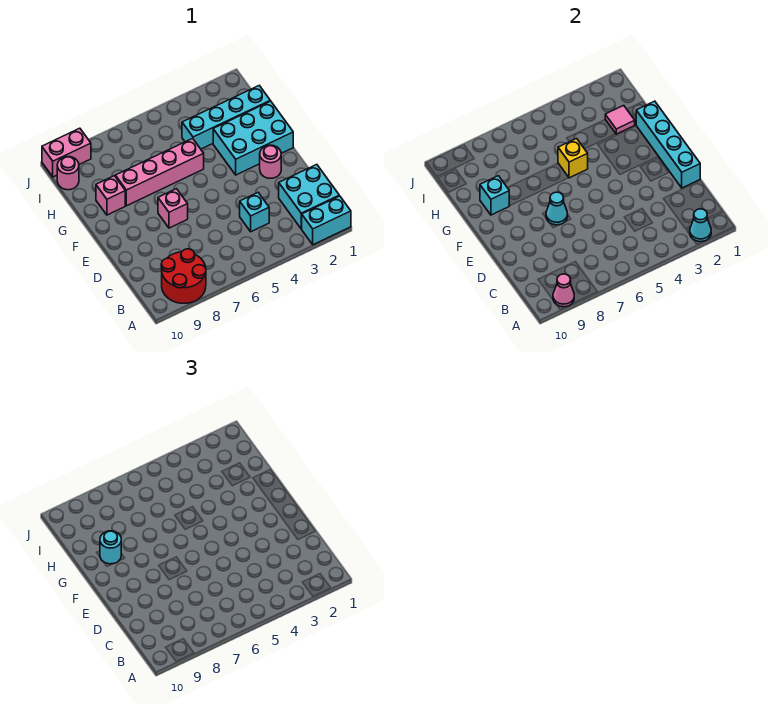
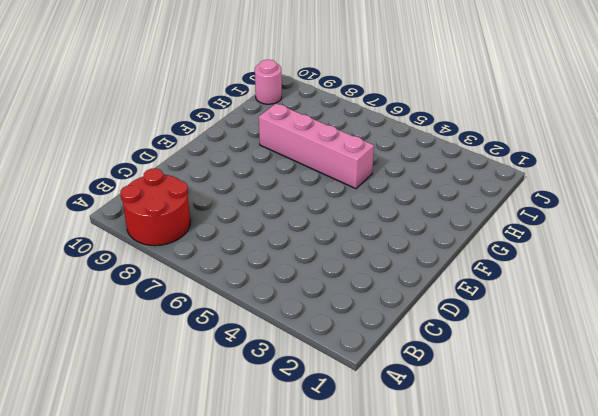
none -> cyan 1x2 brick [302,196,351,245]
none -> cyan 2x2 brick [279,165,339,229]
none -> cyan 1x1 brick [240,193,269,232]

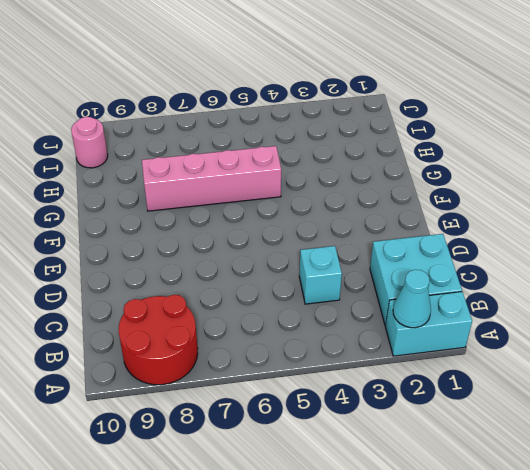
none -> pink 1x1 round brick [260,145,281,178]
none -> pink 1x1 brick [158,189,188,228]
none -> cyan 2x3 brick [213,101,293,175]

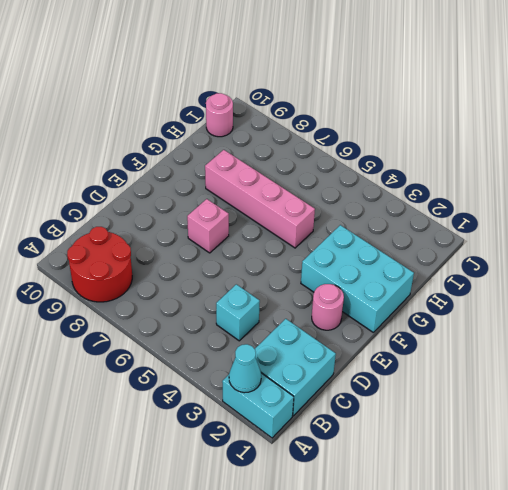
none -> pink 1x1 brick [96,176,125,215]
none -> cyan 1x4 brick [182,86,270,149]
none -> pink 1x2 brick [42,128,91,177]

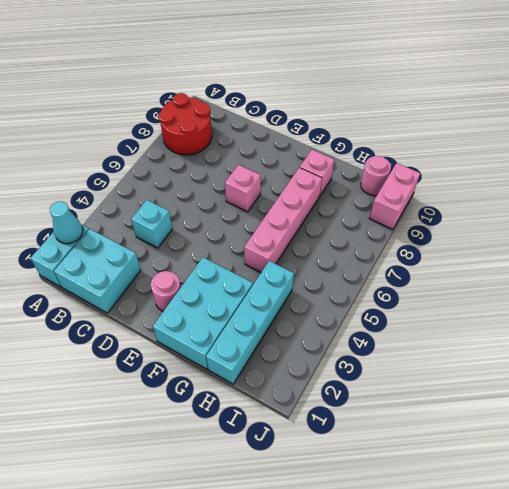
none -> pink 1x1 cone [553,274,574,307]
none -> cyan 1x4 brick [636,101,700,188]
none -> cyan 1x1 cone [546,192,568,225]

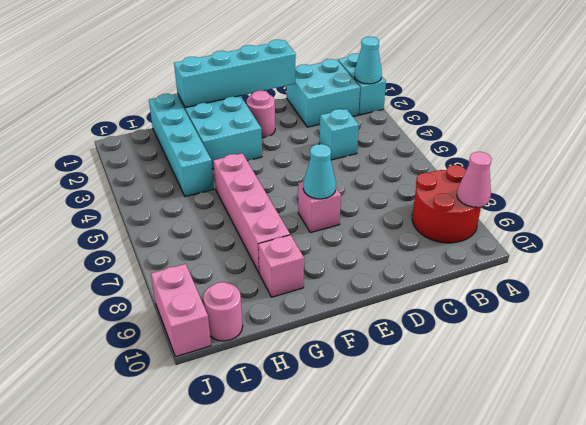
none -> yellow 1x1 brick [558,138,588,178]
none -> cyan 1x1 brick [480,176,509,215]
none -> pink 1x1 tile [605,105,635,134]

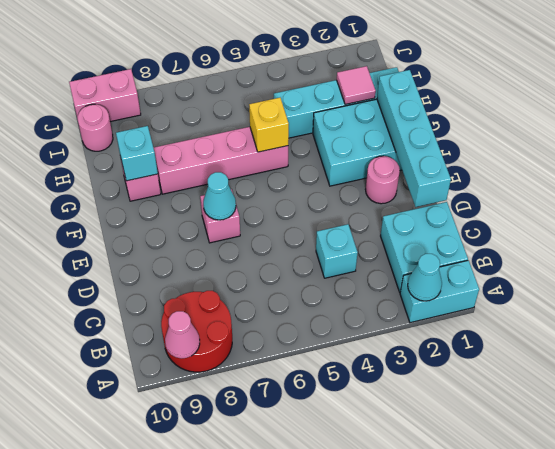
none -> cyan 1x1 round brick [100,531,121,564]

